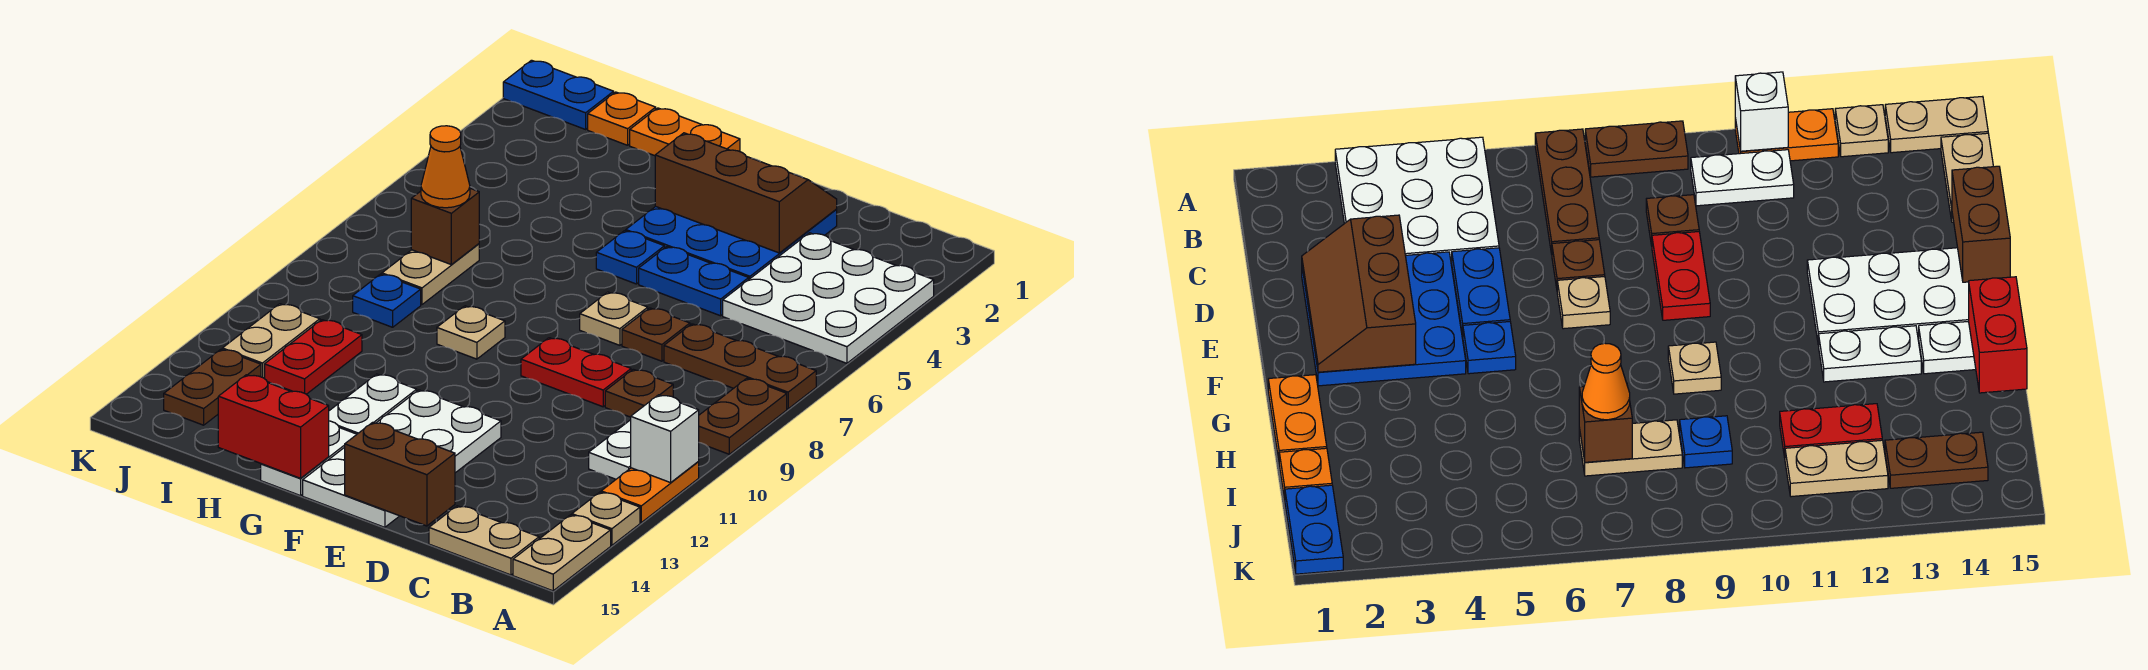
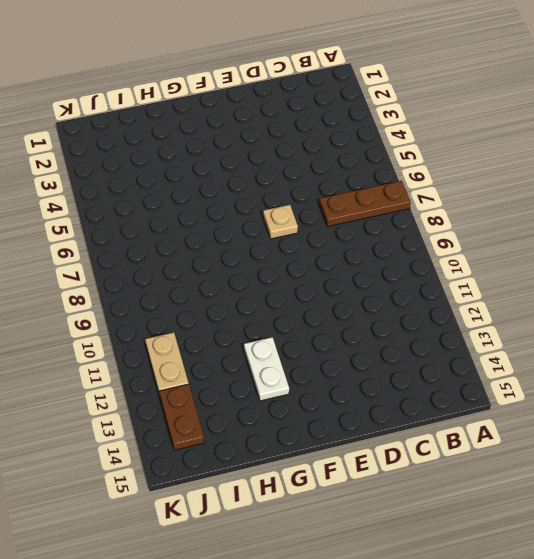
none -> white 3x3 plate [723,233,934,363]
none -> brown 1x2 plate [699,378,787,454]
none -> orange 1x2 plate [601,462,699,522]
none -> tan 1x1 plate [572,492,640,545]

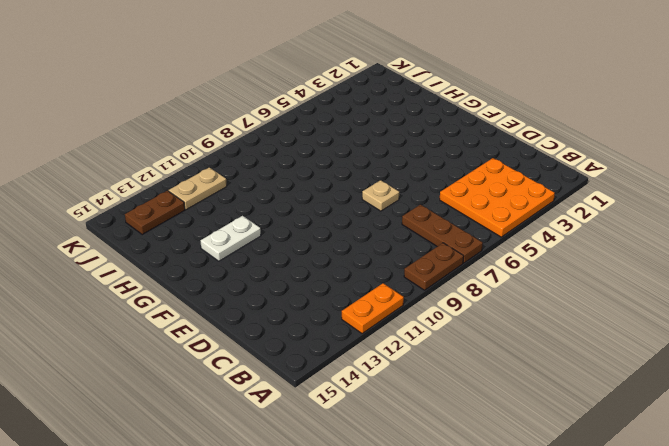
orange 3x3 plate [440,158,555,237] -> white 3x3 plate [723,233,934,363]
none -> tan 1x1 plate [572,492,640,545]
none -> tan 1x2 plate [513,515,611,591]
none -> white 1x2 plate [589,420,631,479]
none -> tan 1x2 plate [429,506,539,575]

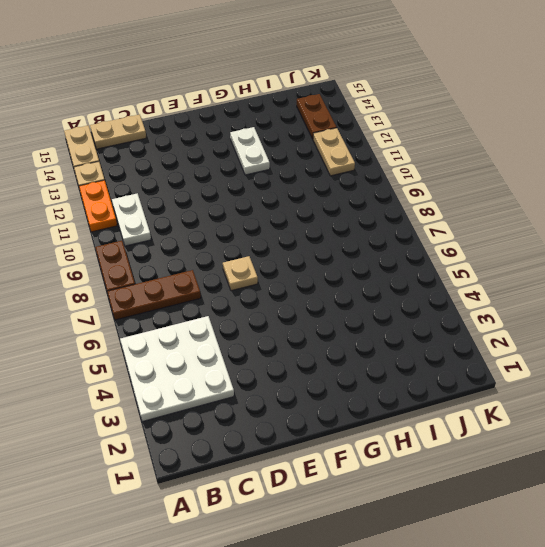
none -> brown 1x1 plate [605,369,673,417]
none -> blue 3x3 plate [626,207,837,279]
none -> blue 1x2 plate [639,247,749,316]
none -> brown 1x1 plate [622,308,690,361]

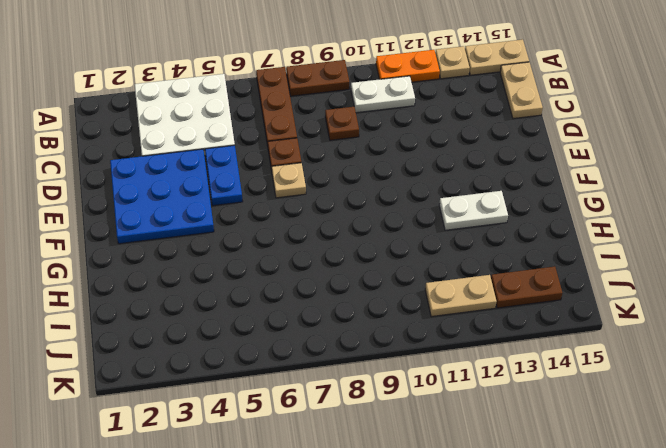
none -> red 1x2 plate [521,338,631,407]
none -> white 2x4 plate [303,390,501,527]
none -> blue 1x1 plate [596,231,664,284]
none -> orange 1x2 plate [630,108,740,156]

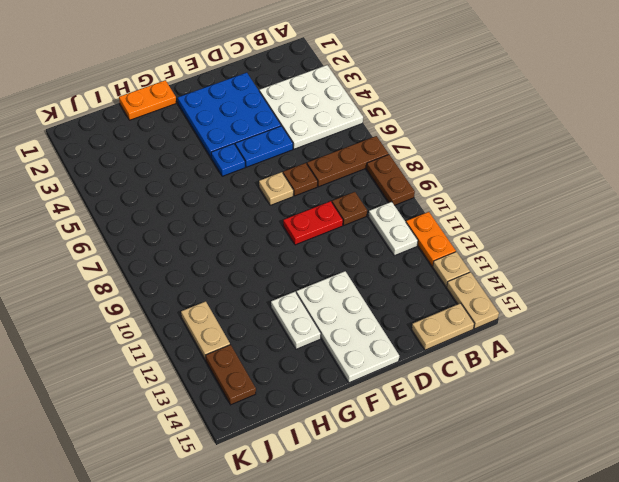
none -> tan 1x1 plate [437,306,505,359]
none -> white 1x2 plate [261,421,357,496]
none -> orange 1x1 plate [588,92,656,145]
none -> tan 1x2 plate [382,244,479,305]

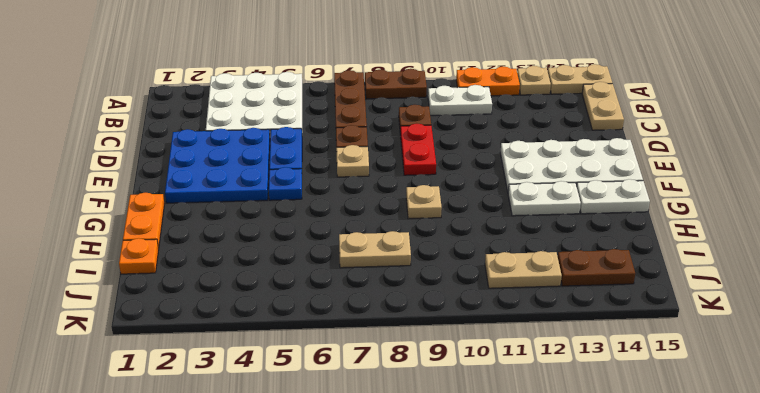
none -> blue 1x1 plate [353,274,421,327]
none -> red 1x2 plate [264,320,362,394]
none -> blue 1x2 plate [503,60,614,129]
none -> white 1x1 brick [631,395,699,483]

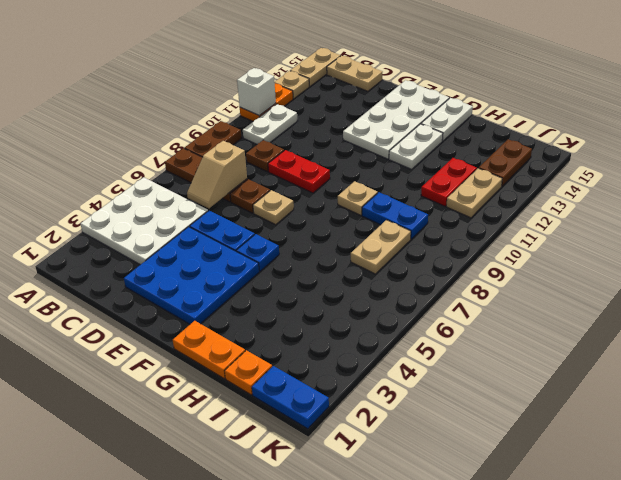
tan 1x2 slope [187,141,247,208] -> none
blue 1x2 plate [362,192,428,239] -> blue 1x1 plate [353,274,421,327]
none -> brown 2x3 slope [655,133,837,253]
none -> brown 1x2 brick [345,422,455,526]
none -> red 1x2 brick [218,375,329,478]
none -> brown 1x1 brick [411,188,479,264]

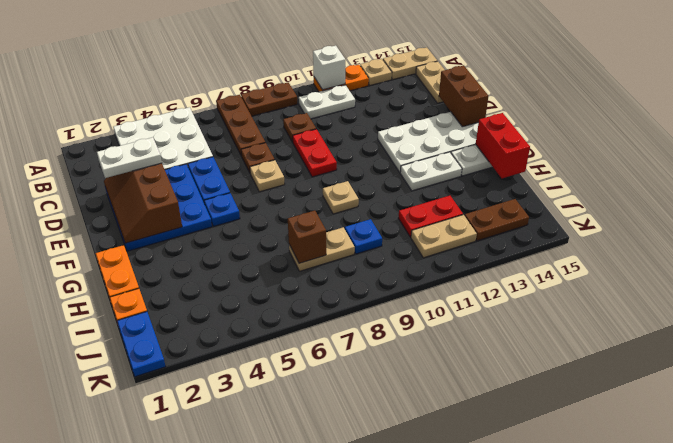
white 1x2 plate [97,137,162,178] -> none
none -> orange 1x1 cone [421,126,470,208]

